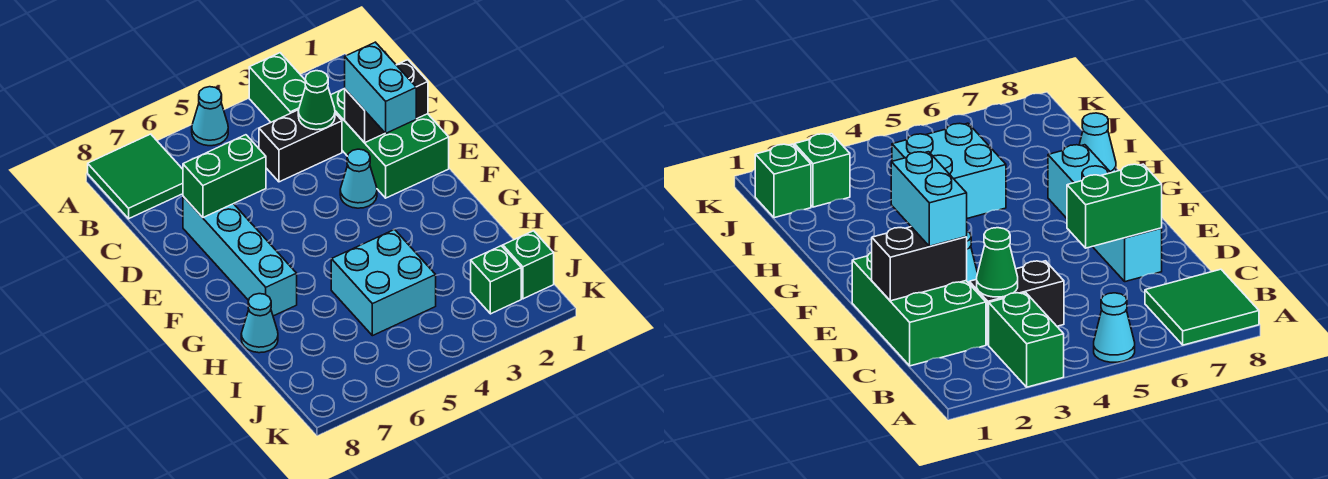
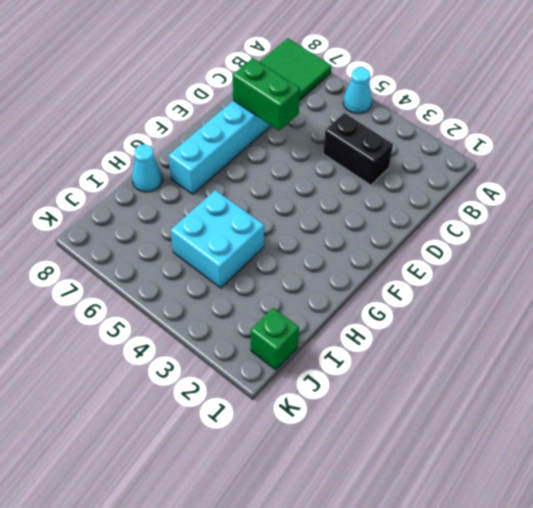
none -> green 1x2 brick [249,53,306,122]
none -> green 2x3 brick [331,88,449,198]
none -> cyan 1x1 cone [340,149,377,208]

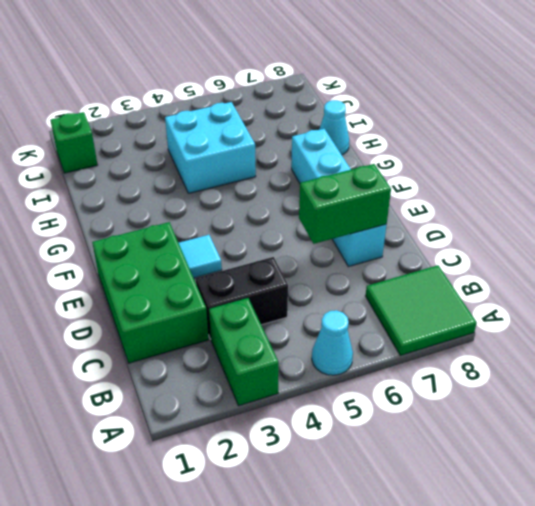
cyan 1x1 tile [179,235,222,278] -> cyan 1x1 cone [340,149,377,208]
none -> green 1x1 brick [471,246,521,314]
none -> green 1x1 cone [298,71,335,130]
none -> black 1x2 brick [345,60,428,143]

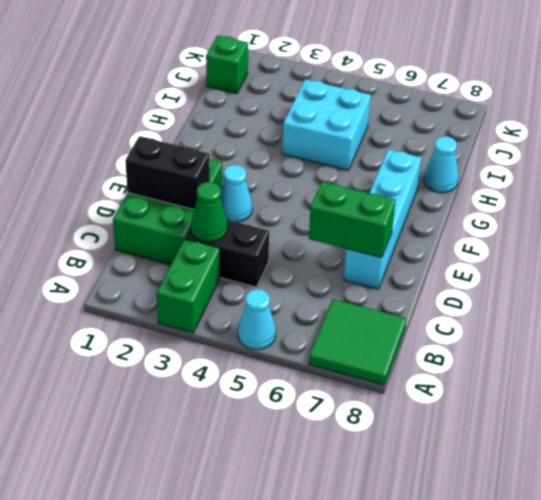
none -> green 1x1 brick [471,246,521,314]
none -> cyan 1x2 brick [345,42,416,133]

